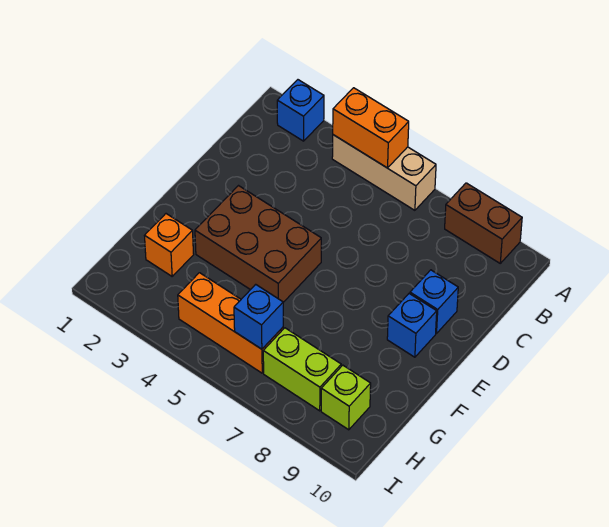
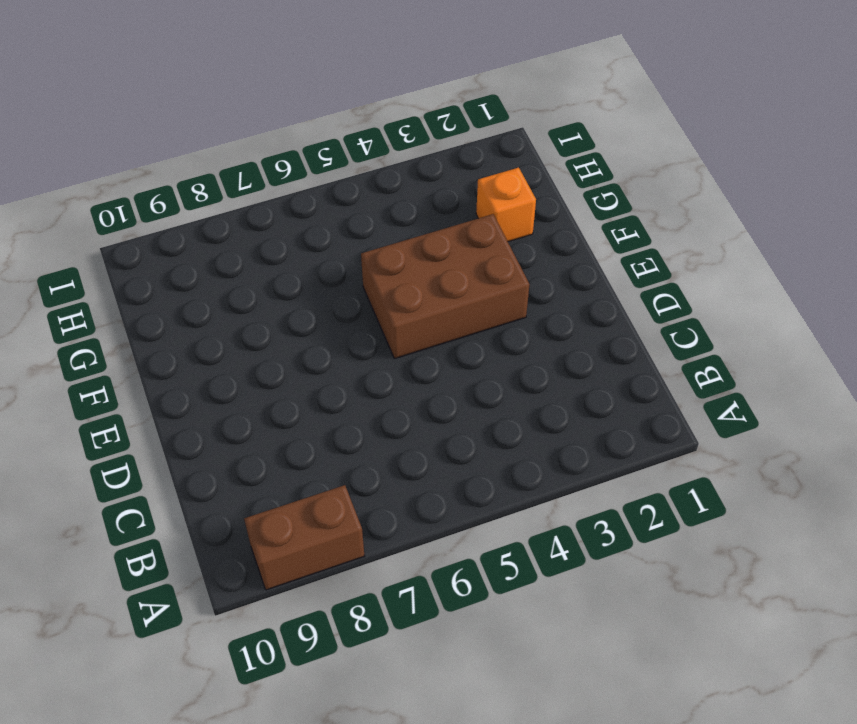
none -> blue 1x1 brick [277,80,324,141]
none -> tan 1x3 brick [332,135,436,210]
none -> blue 1x1 brick [410,270,458,334]

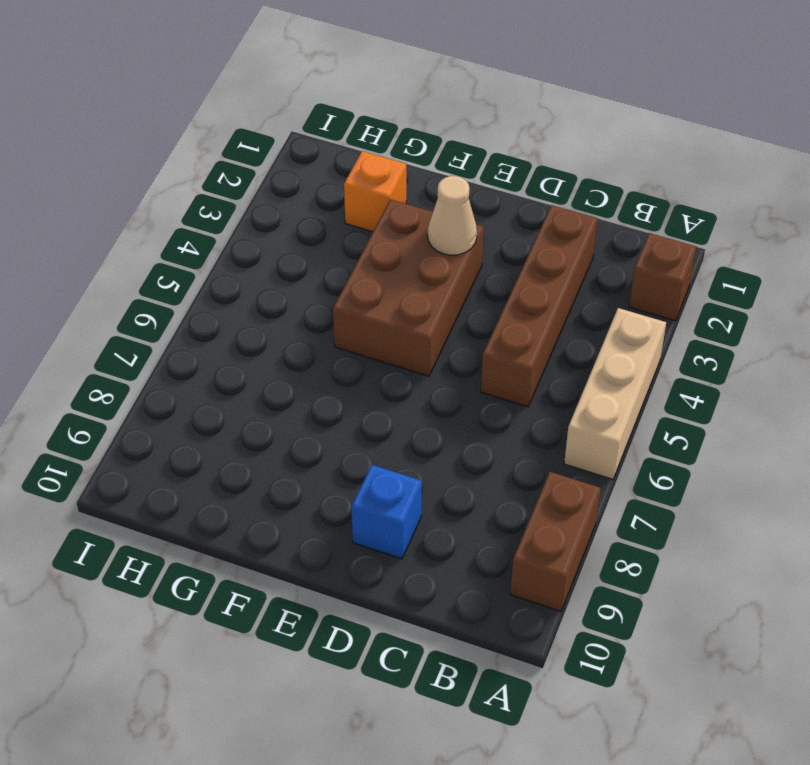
brown 1x1 brick [629,233,696,321] -> blue 1x1 brick [277,80,324,141]
brown 1x4 brick [481,205,598,407] -> none
tan 1x1 cone [428,176,477,255] -> none
none -> blue 1x1 brick [387,294,437,357]
none -> orange 1x3 brick [178,273,283,373]
none -> lime 1x2 brick [263,328,341,411]

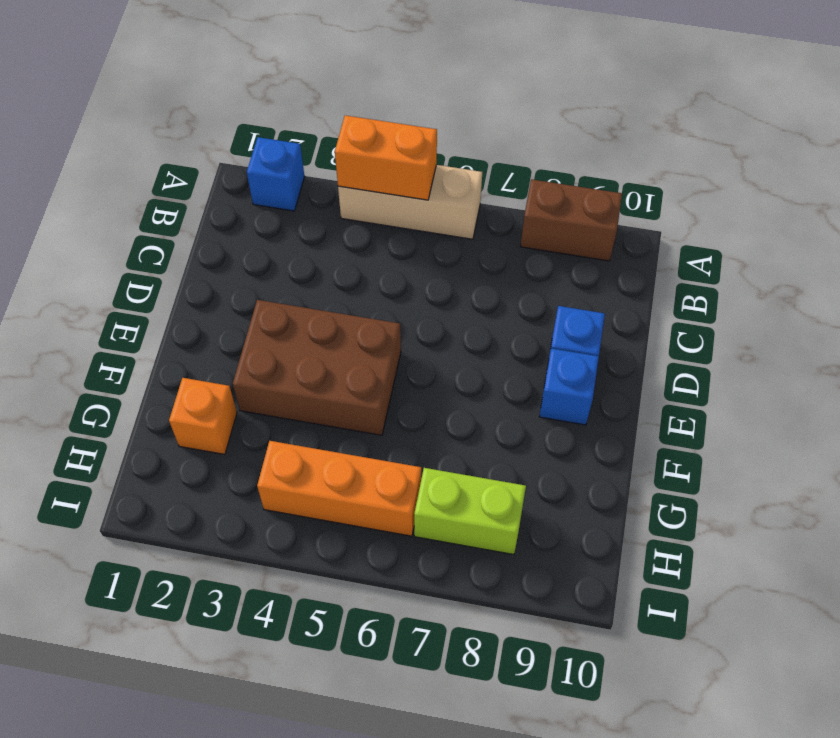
none -> lime 1x1 brick [321,365,371,430]
none -> blue 1x1 brick [234,284,283,349]

